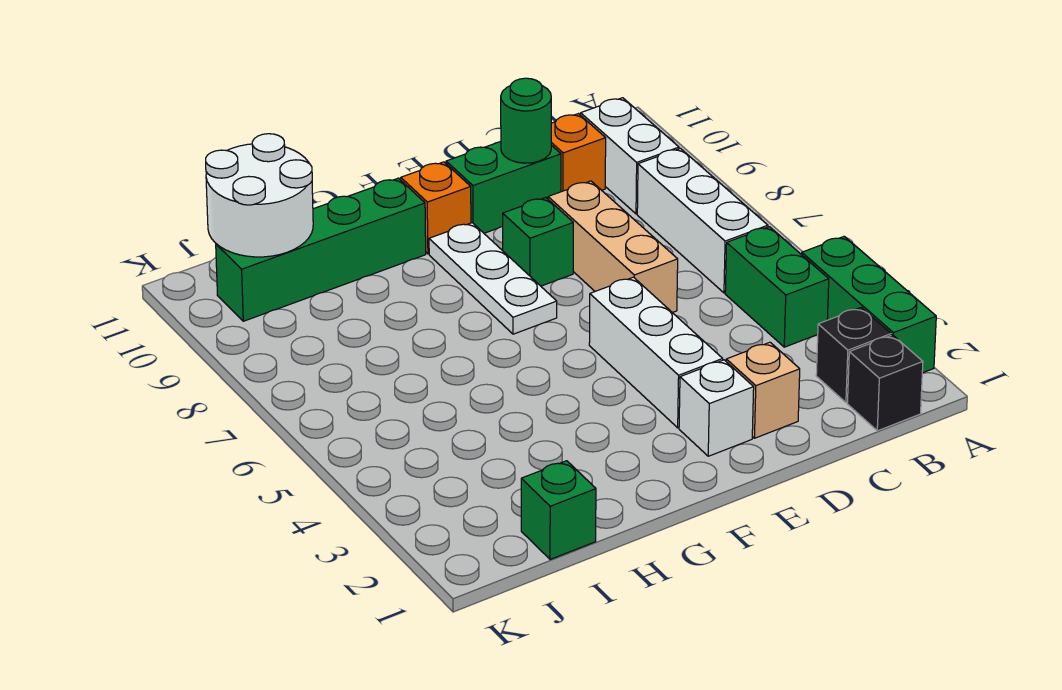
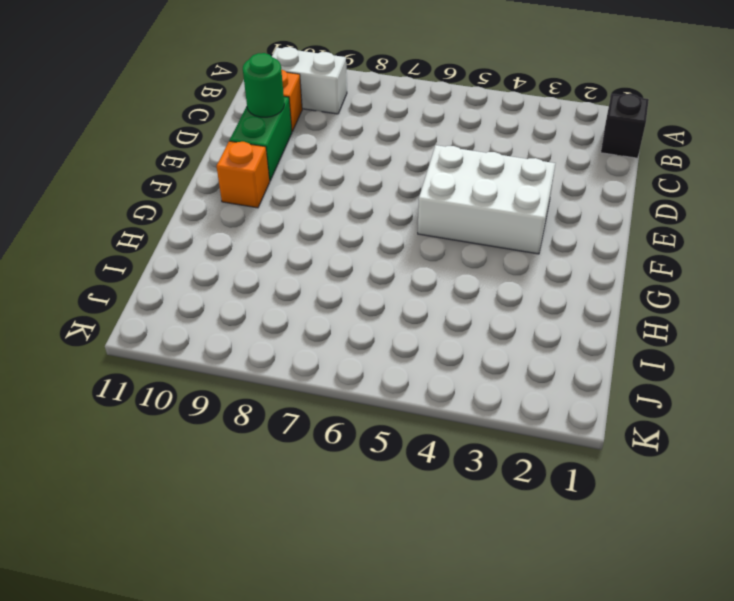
white 2x3 brick [418,145,555,254] -> white 1x3 brick [589,277,723,428]
none -> green 1x3 brick [802,236,936,373]
none -> black 1x1 brick [816,307,891,403]
none -> green 1x2 brick [725,227,829,347]

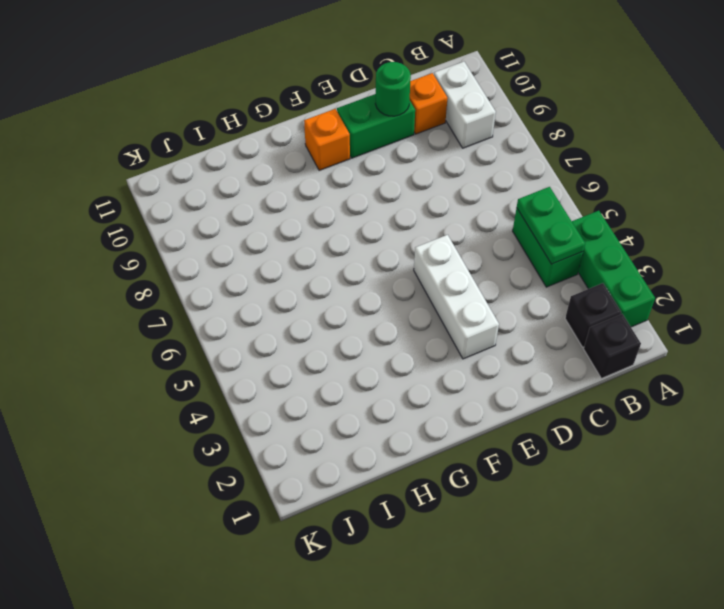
green 1x2 plate [517,187,585,264] -> none
none -> white 1x3 brick [637,148,768,293]
none -> tan 1x1 brick [726,342,800,438]
none -> tan 1x3 brick [548,181,678,313]

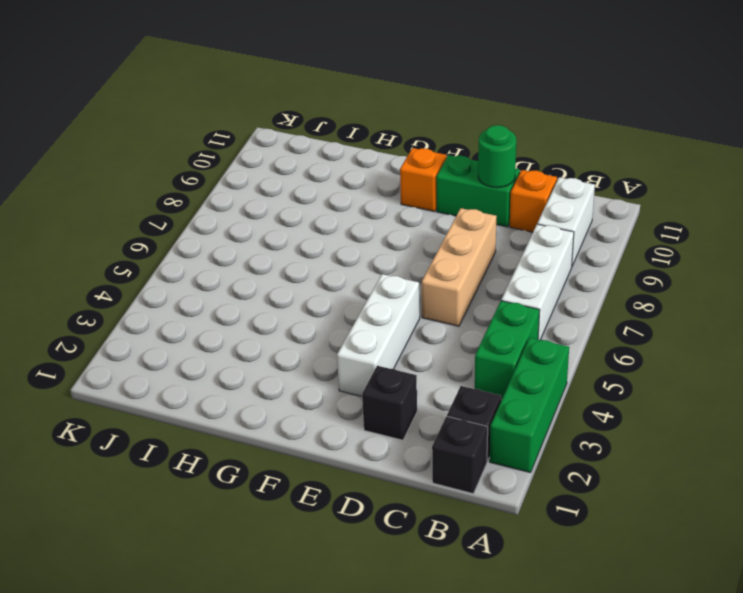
black 1x1 brick [362,366,417,440] -> tan 1x1 brick [726,342,800,438]
none -> white 1x1 brick [679,360,754,456]
none -> green 1x1 brick [503,198,573,286]
none -> white 1x3 plate [429,223,557,334]

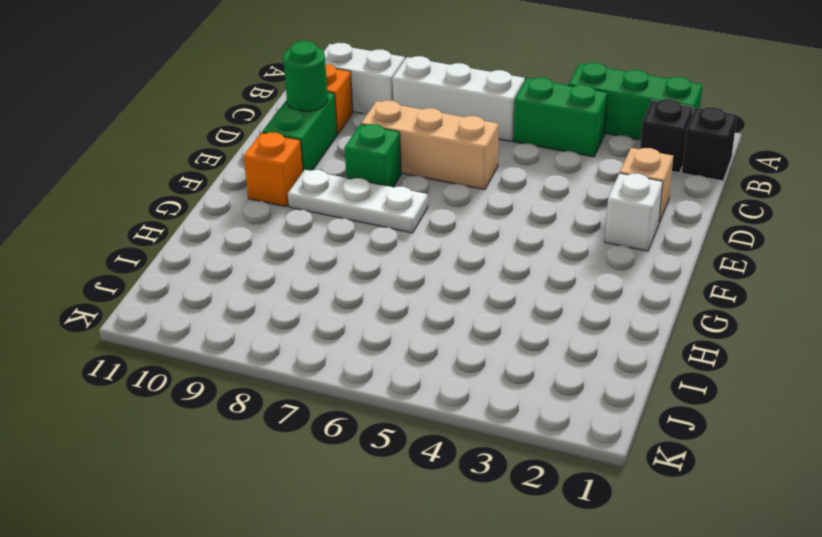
none -> white 1x3 brick [589,277,723,428]
none -> green 1x4 brick [216,178,426,321]
none -> green 1x1 brick [521,461,596,559]

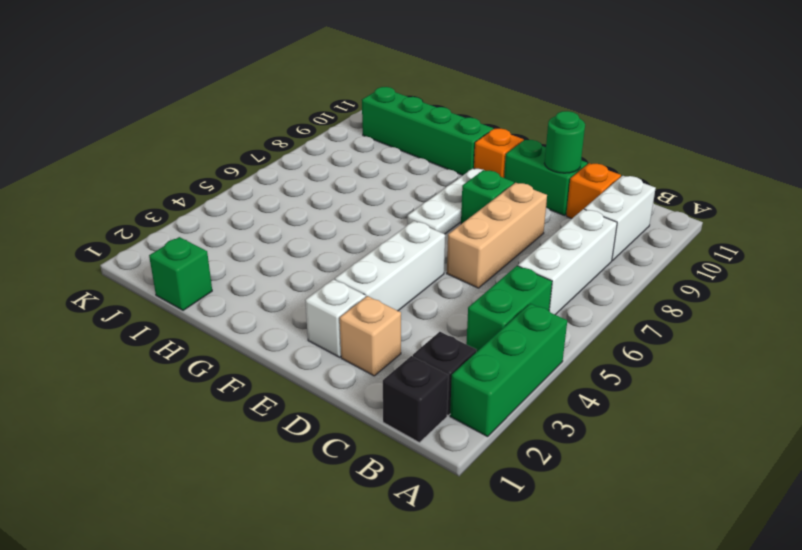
none -> white 2x2 round brick [206,134,313,257]

